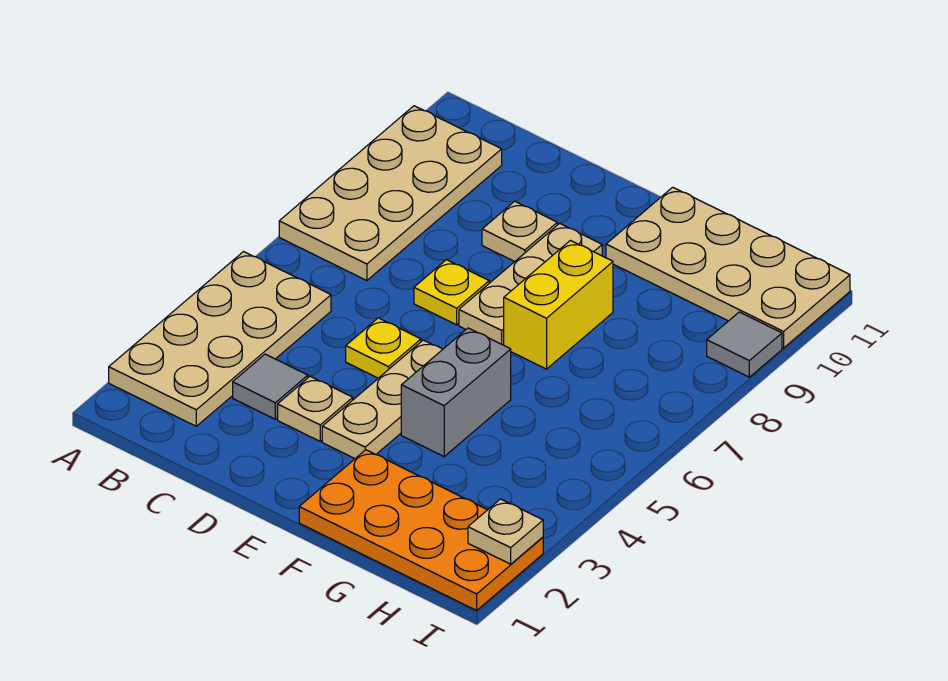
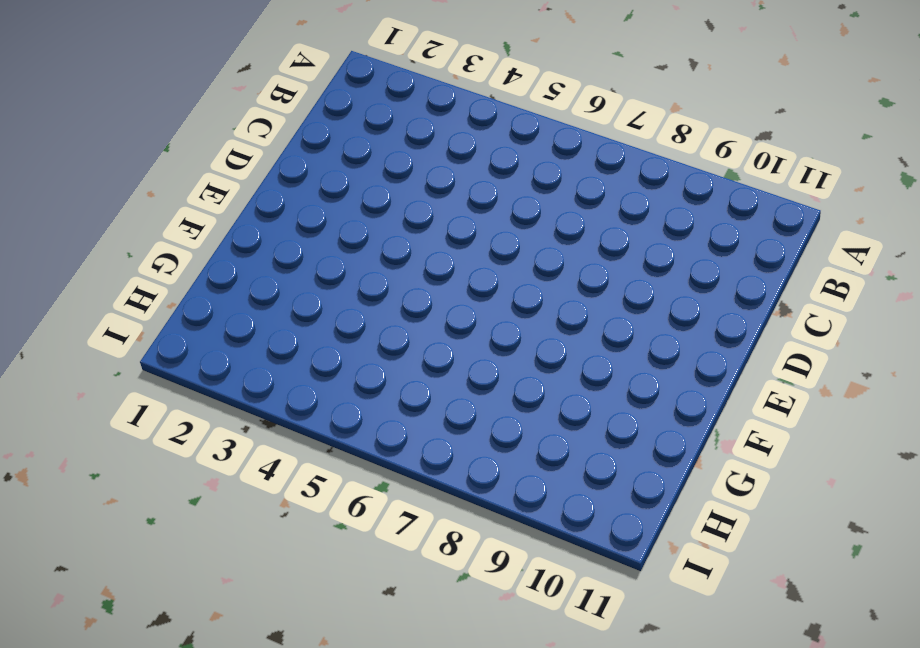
none -> tan 2x4 plate [109,252,331,426]
none -> tan 2x4 plate [279,106,502,281]
none -> grey 1x1 tile [233,354,308,419]

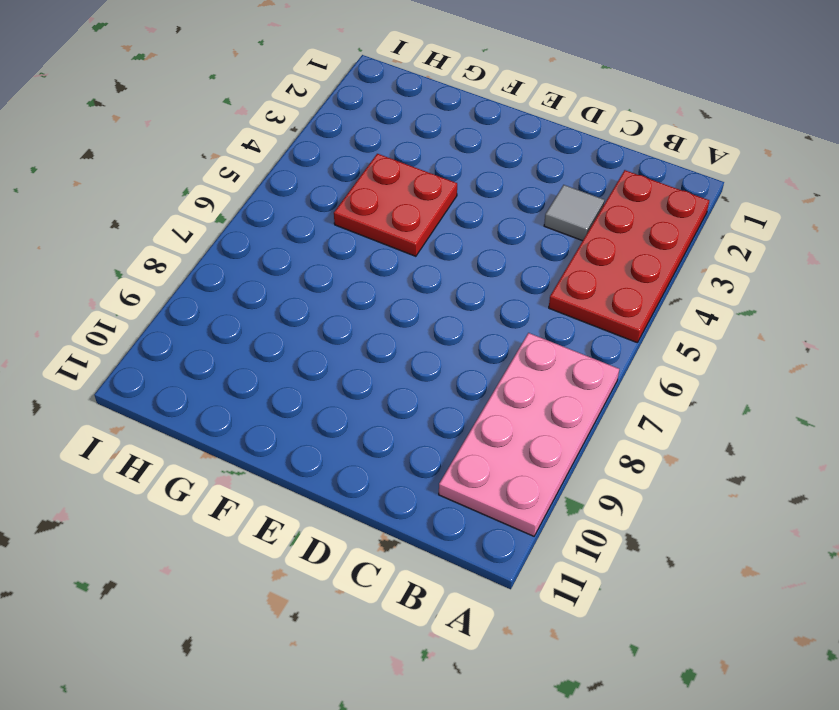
red 2x4 plate [549,170,709,343] -> tan 2x4 plate [109,252,331,426]
pink 2x4 plate [439,333,619,536] -> tan 2x4 plate [279,106,502,281]
red 2x2 plate [334,154,457,256] -> grey 1x2 brick [401,328,511,456]
none -> tan 1x1 plate [278,376,353,441]
none -> yellow 1x1 plate [346,318,421,378]
none -> yellow 1x1 plate [414,260,489,325]

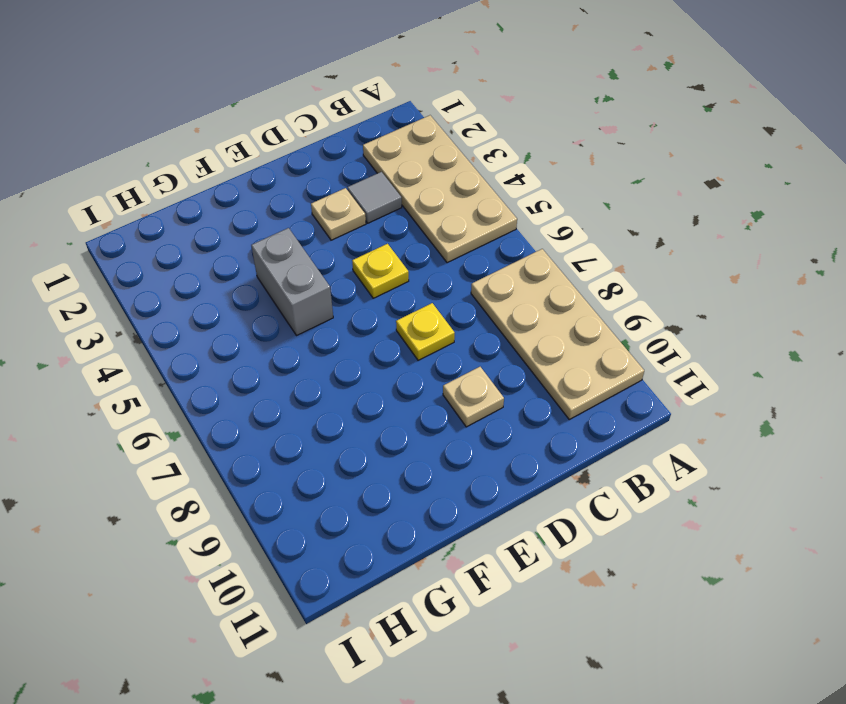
none -> tan 1x3 plate [322,340,442,459]
none -> tan 1x3 plate [459,223,602,345]
none -> orange 2x4 plate [299,450,543,610]

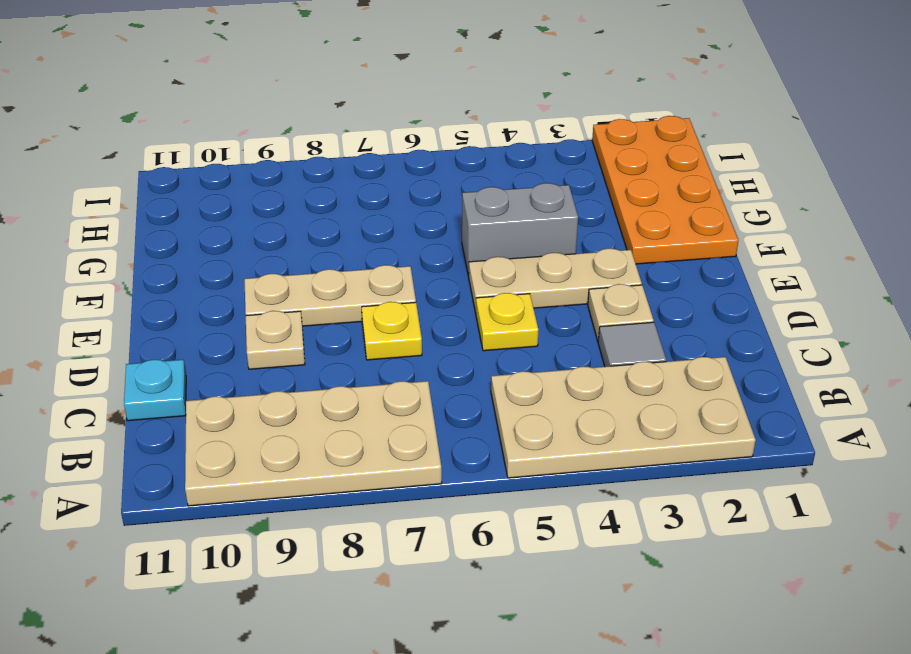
cyan 1x1 plate [124,360,186,421] -> none
none -> yellow 1x2 brick [504,241,613,369]
none -> tan 2x4 plate [606,187,850,348]
none -> grey 1x1 tile [707,312,782,377]

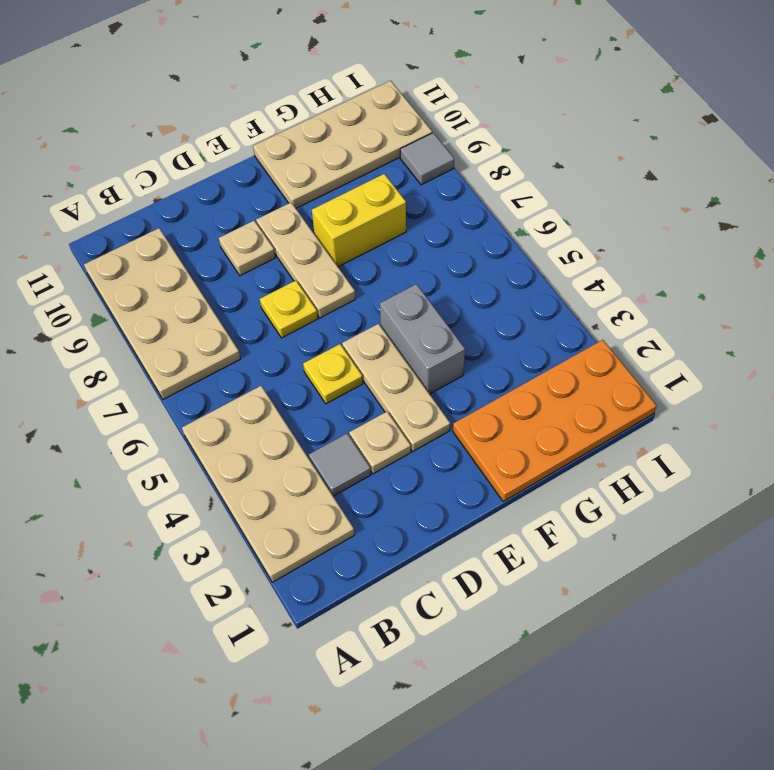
yellow 1x2 brick [312,174,406,267] -> yellow 1x2 brick turned to [504,241,613,369]
none -> tan 1x1 plate [468,499,543,564]

